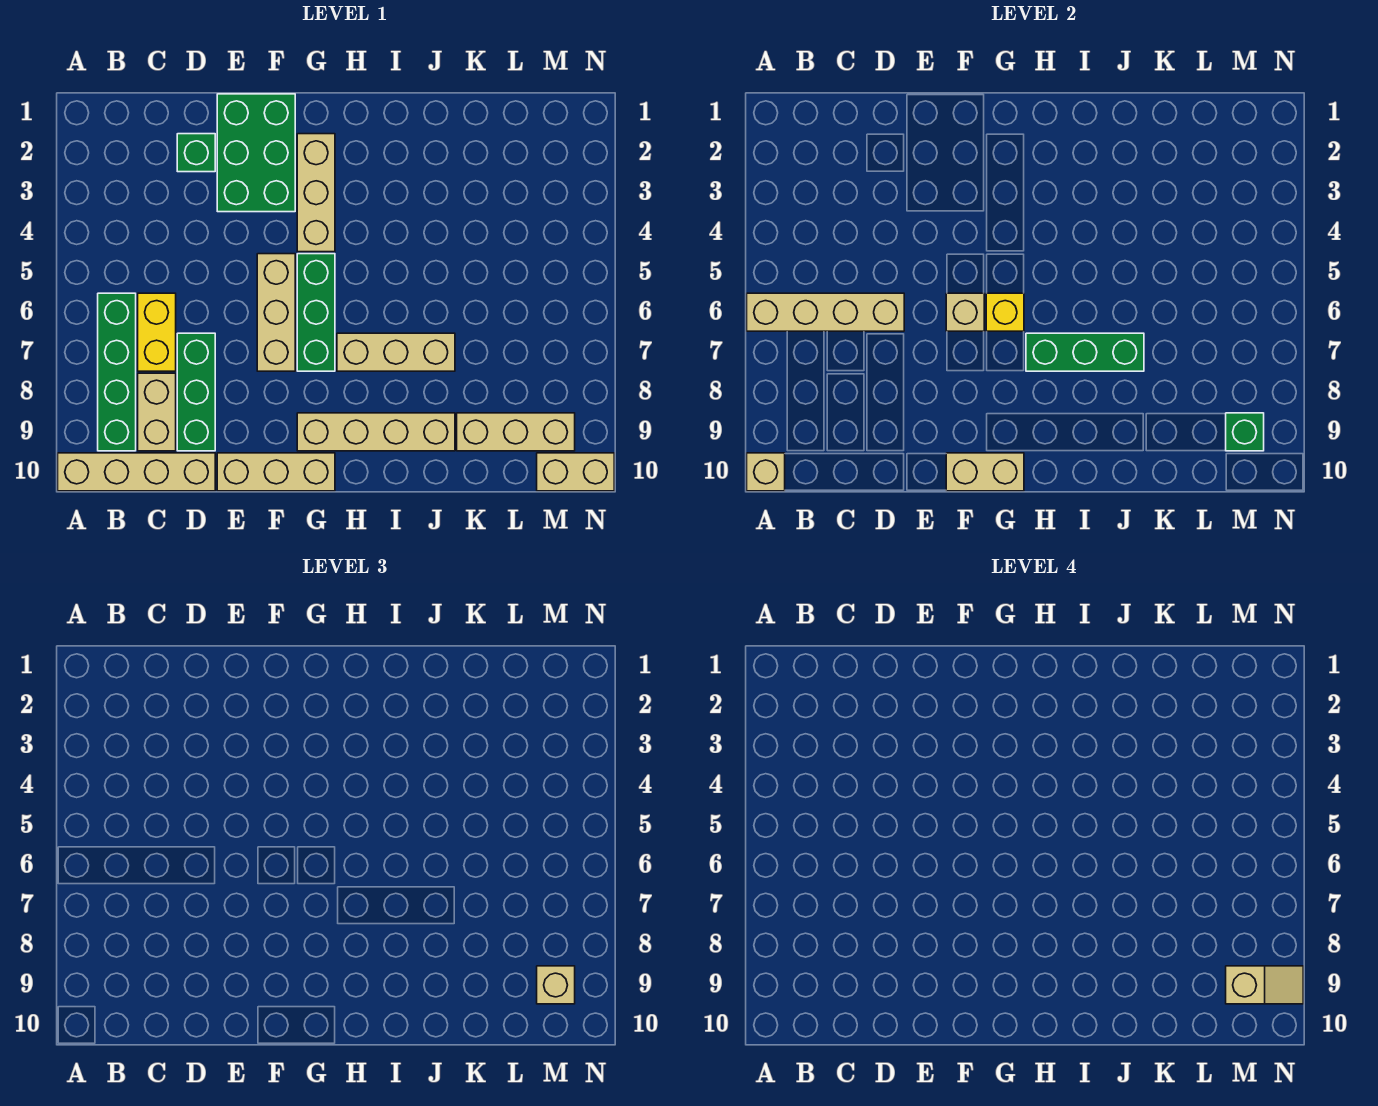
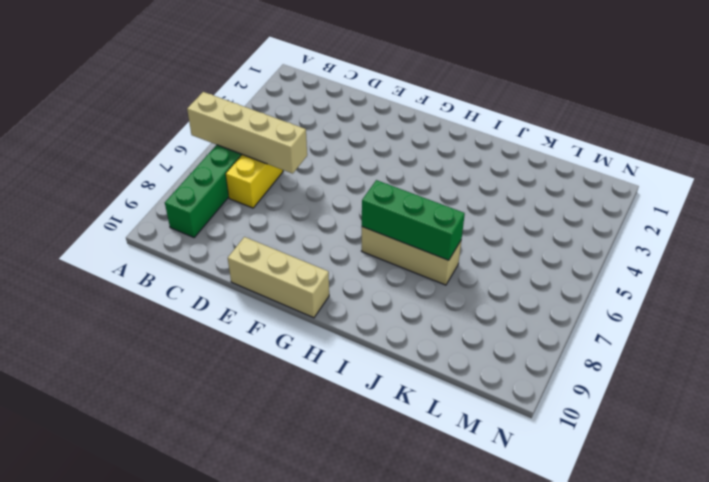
none -> tan 1x4 brick [58,453,215,491]
none -> tan 1x2 brick [138,373,176,451]
none -> green 1x1 brick [177,134,215,172]

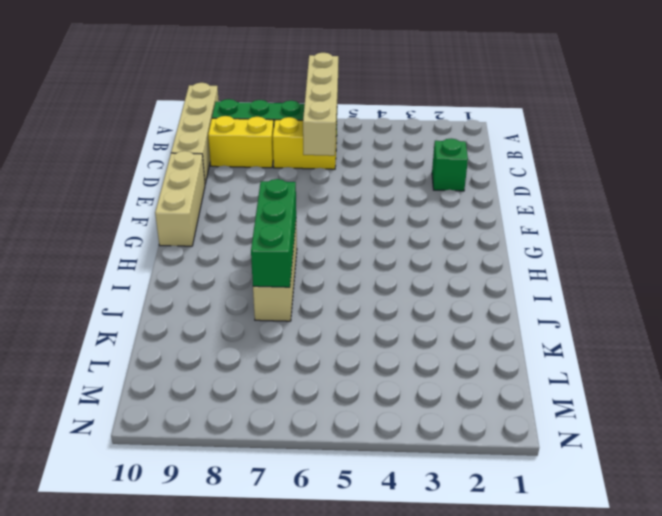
yellow 1x2 brick [208,116,274,168] -> tan 1x2 brick [138,373,176,451]
none -> green 1x3 brick [177,333,215,451]
none -> green 2x3 brick [217,94,295,212]
none -> tan 1x3 brick [257,254,295,371]

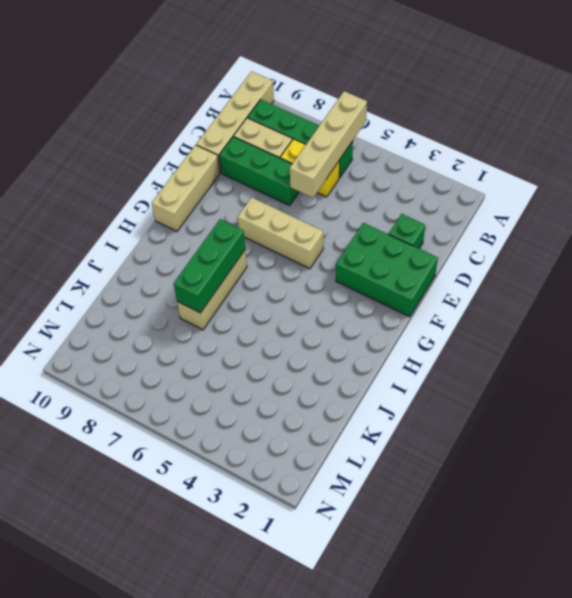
none -> tan 1x3 brick [297,134,335,252]
none -> green 1x3 brick [297,254,335,371]
none -> tan 1x4 brick [297,413,455,451]

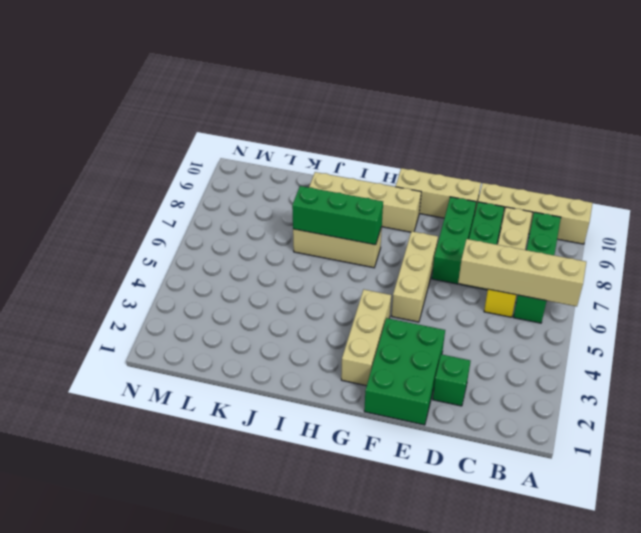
green 1x3 brick [432,197,476,284] -> green 1x3 brick moved to [297,254,335,371]
none -> tan 1x3 brick [457,413,575,451]
none -> tan 1x2 brick [537,453,614,491]
none -> tan 1x1 brick [747,453,785,491]

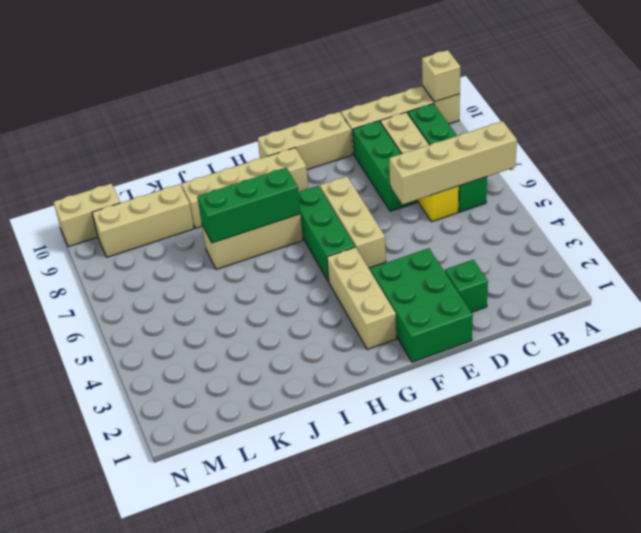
none -> tan 1x1 brick [946,293,984,331]
none -> tan 1x2 brick [946,453,1024,491]
none -> yellow 1x1 brick [986,293,1024,331]

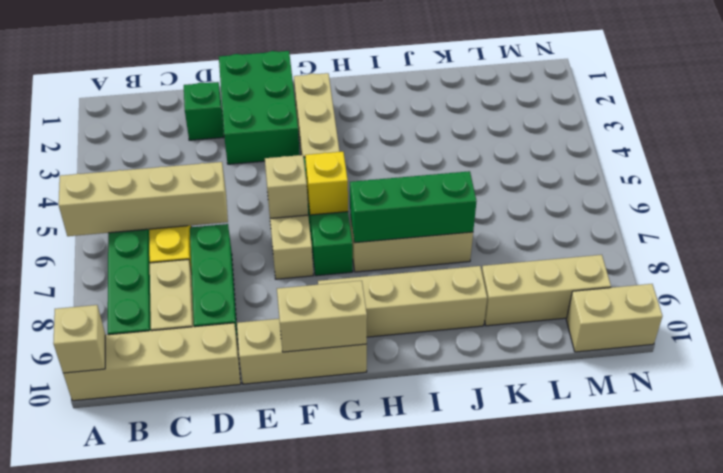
none -> green 1x1 brick [1226,413,1264,451]
none -> tan 1x1 brick [537,966,575,1004]
none -> tan 1x2 slope [1226,966,1303,1004]

